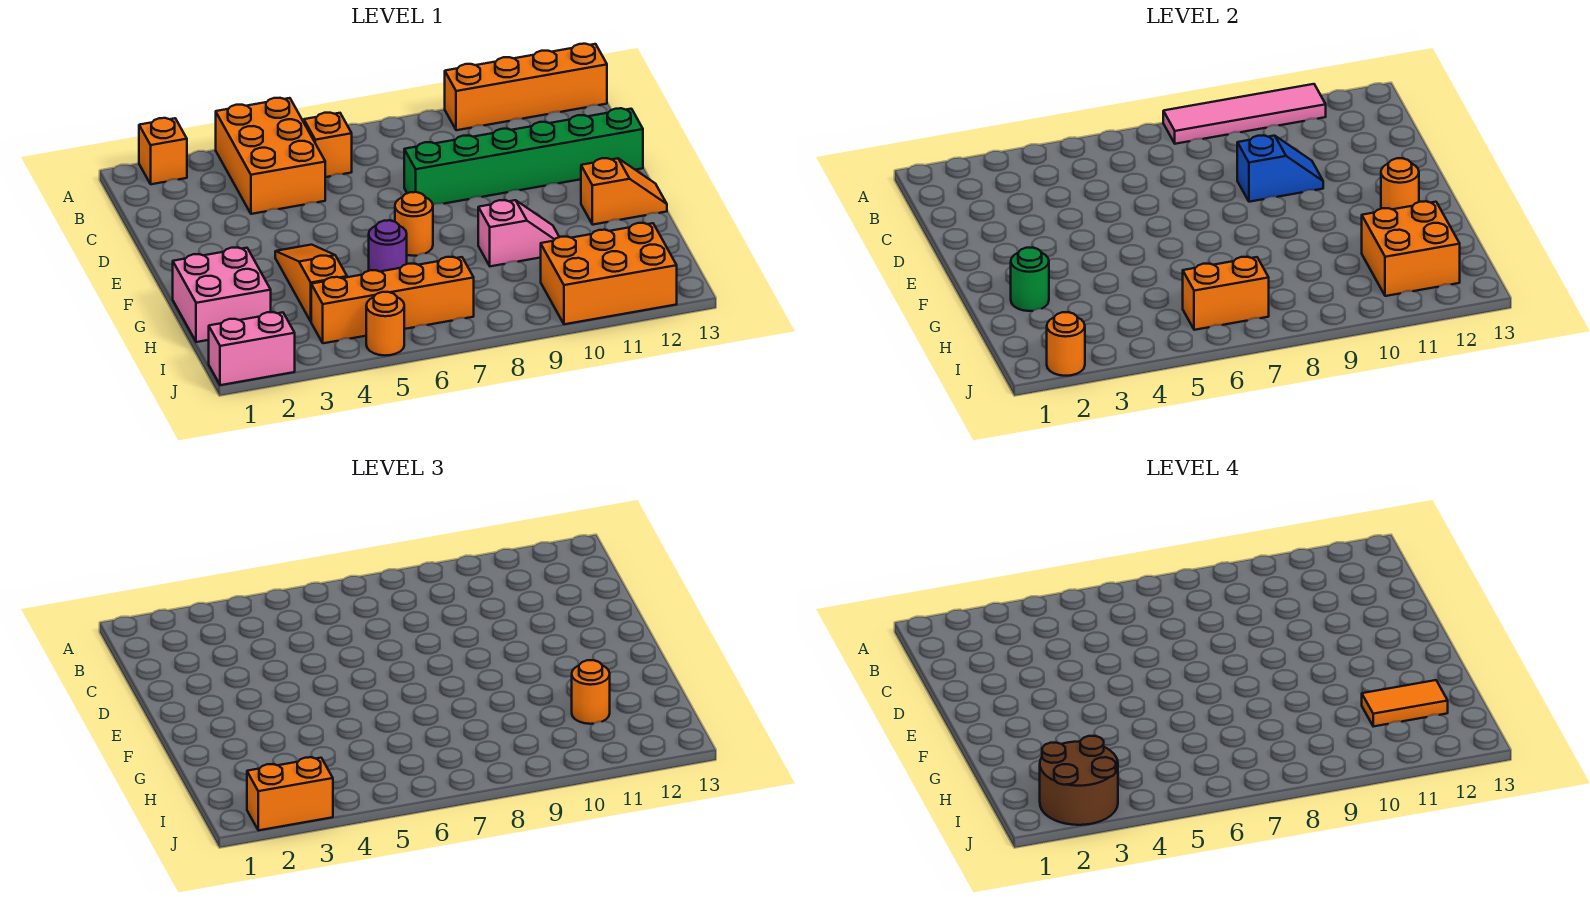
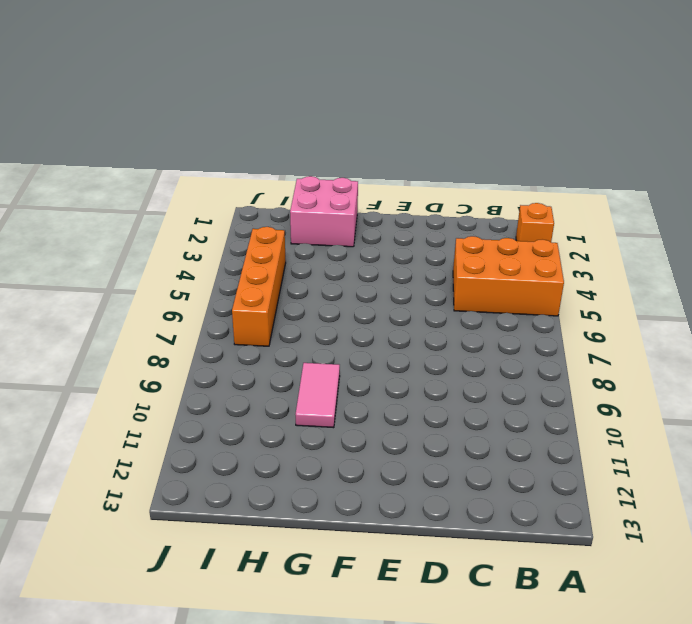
pink 1x2 tile [295,363,340,428] -> pink 1x2 slope [478,200,559,266]
none -> orange 1x4 brick [445,44,607,130]
none -> orange 1x1 brick [304,113,352,177]
none -> green 1x6 brick [404,108,643,205]

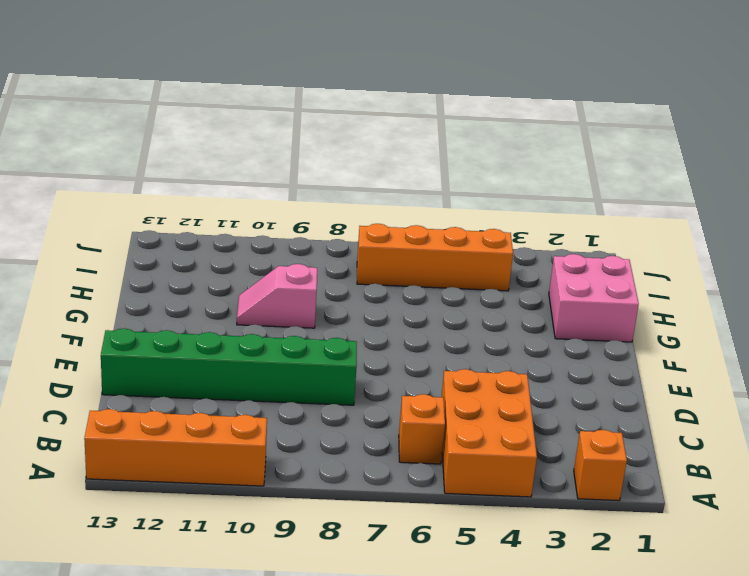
none -> orange 1x3 slope [275,245,347,321]
none -> orange 1x1 round brick [395,192,433,256]
none -> orange 1x2 slope [581,158,667,225]

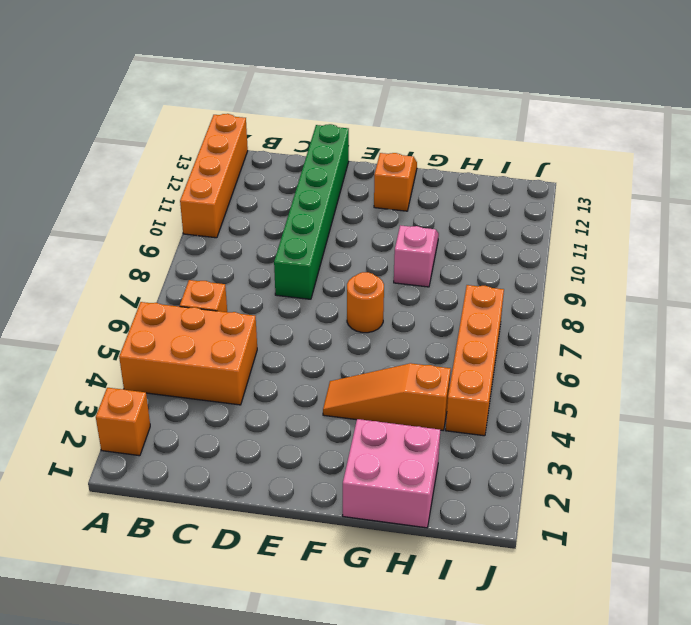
none -> purple 1x1 round brick [369,220,407,272]
none -> orange 2x3 brick [541,223,677,324]
none -> pink 1x2 brick [209,312,295,385]

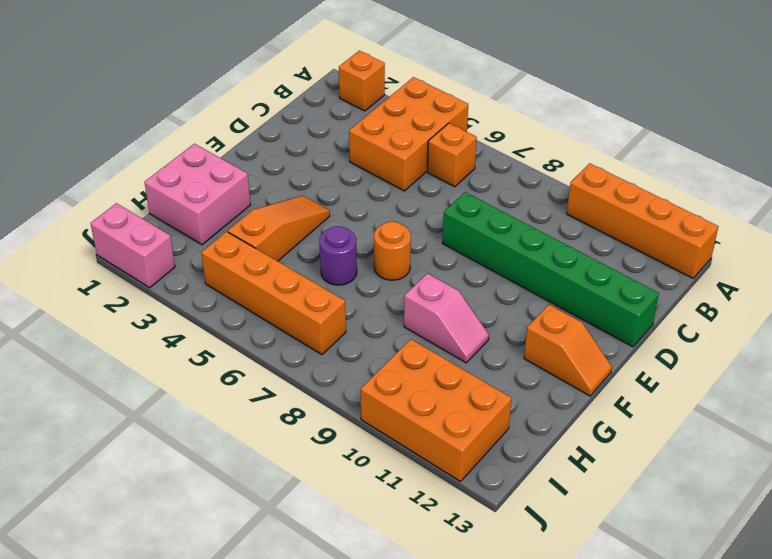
none -> orange 1x1 round brick [366,292,404,356]
none -> pink 1x4 tile [1163,84,1326,144]
none -> blue 1x2 slope [1237,135,1323,202]

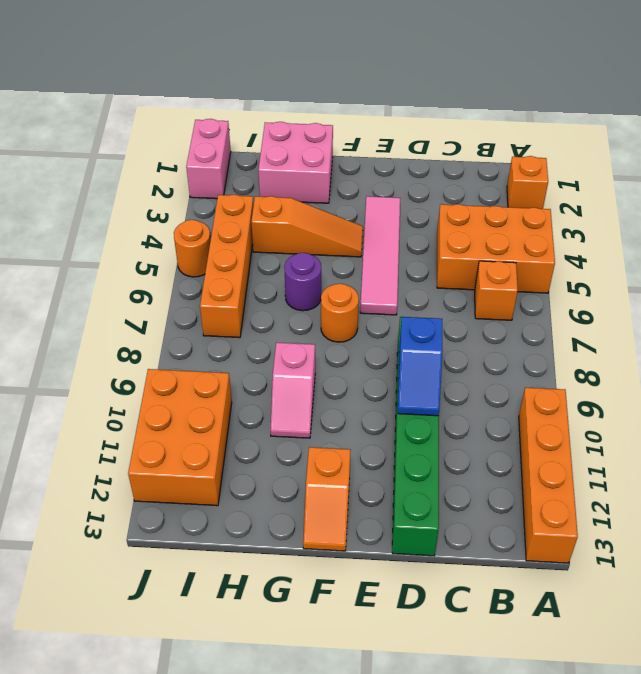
pink 1x4 tile [360,196,400,315] -> pink 1x4 tile moved to [1163,84,1326,144]
none -> orange 1x1 round brick [1381,158,1419,209]
none -> green 1x1 round brick [1011,247,1049,311]
none -> orange 2x2 brick [1362,201,1460,296]

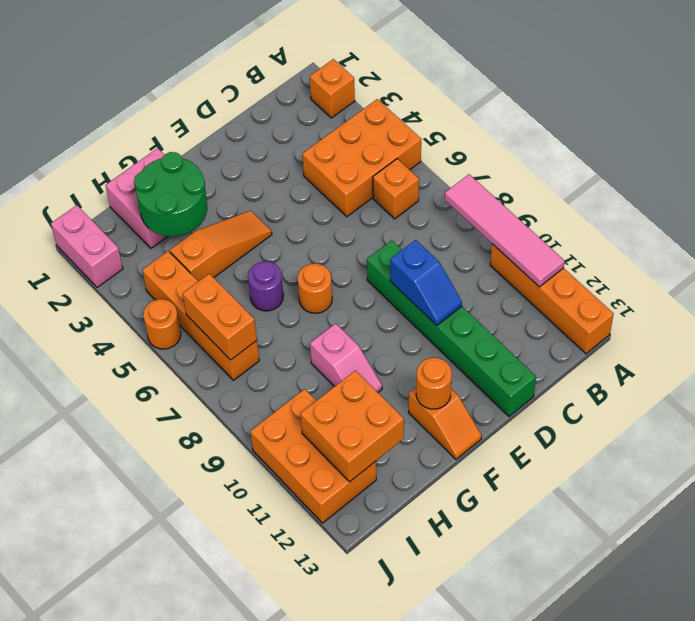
green 2x2 round brick [134,152,207,237] -> green 1x1 round brick [1011,247,1049,311]
none -> orange 1x1 round brick [1047,312,1085,376]
none -> orange 1x1 round brick [572,660,610,724]
none -> orange 1x2 brick [247,757,333,830]

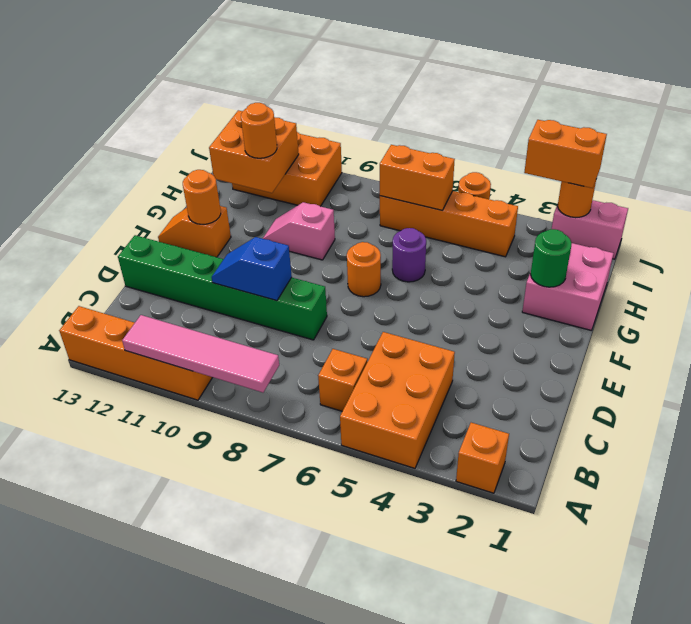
none -> orange 1x3 slope [275,245,347,321]
none -> orange 1x2 tile [1362,680,1448,726]
none -> brown 2x2 round brick [1040,736,1118,825]

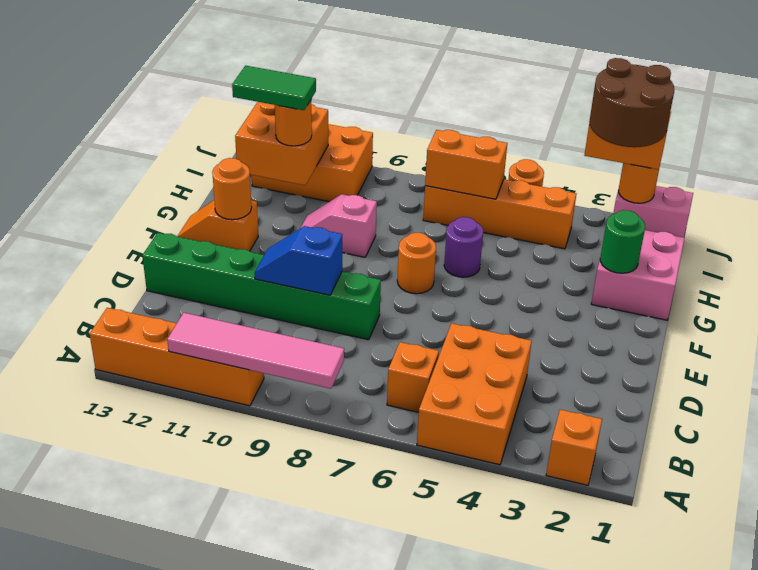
green 1x2 tile [232,66,316,110] -> orange 1x2 tile [1362,680,1448,726]
none -> orange 1x3 slope [275,245,347,321]

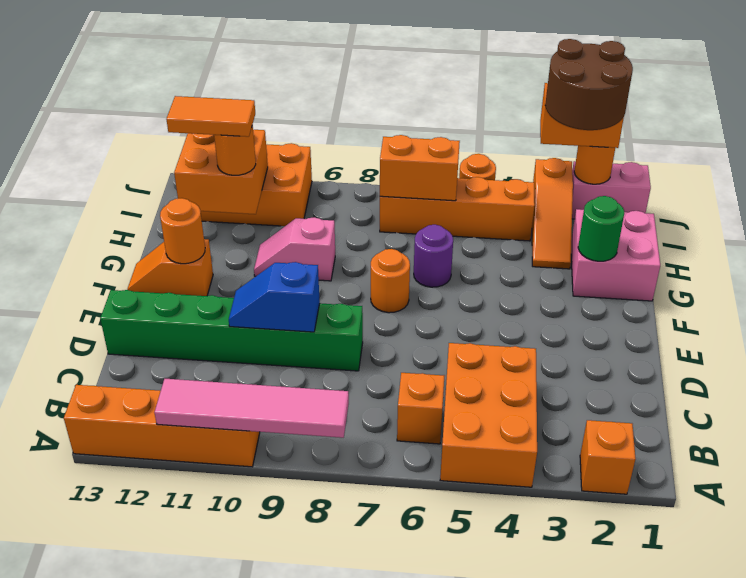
orange 1x3 slope [532,158,573,269] -> orange 1x3 slope moved to [275,245,347,321]

